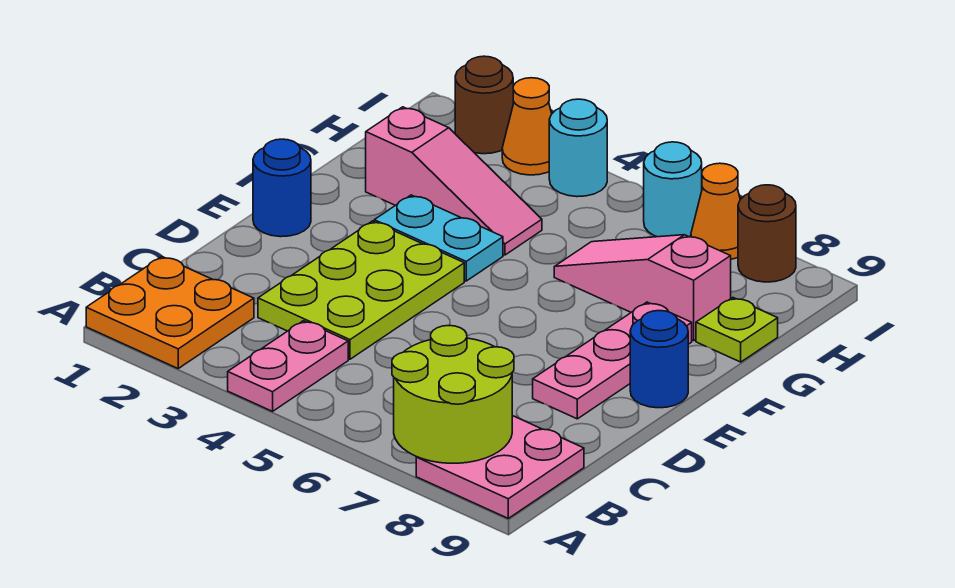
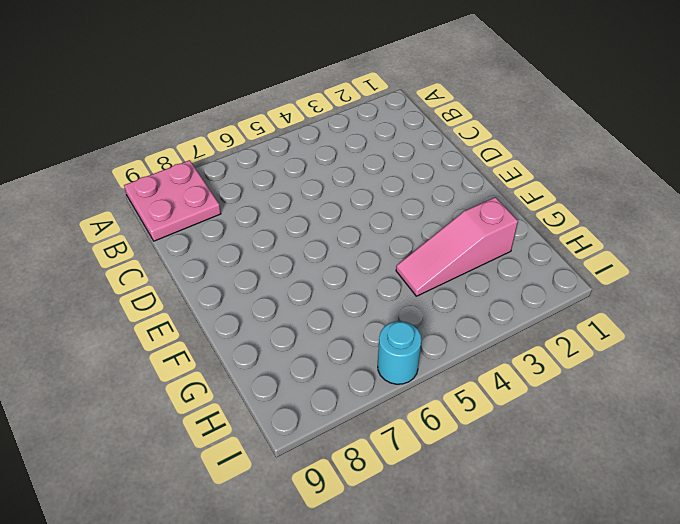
none -> orange 2x2 plate [86,257,254,368]
none -> pink 1x2 plate [228,321,348,411]
none -> lime 2x3 plate [258,221,464,359]

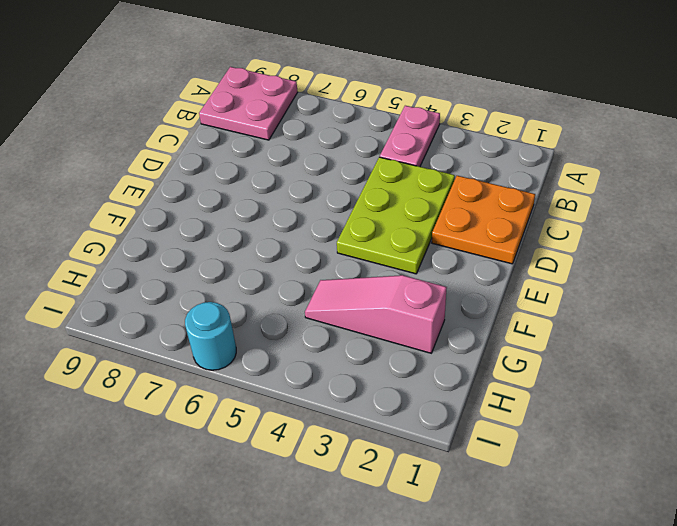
orange 2x2 plate [432,176,535,264] -> orange 2x2 plate moved to [86,257,254,368]
none -> pink 1x3 plate [533,302,692,419]
none -> blue 1x1 round brick [253,139,311,237]
none -> blue 1x1 round brick [630,311,688,408]

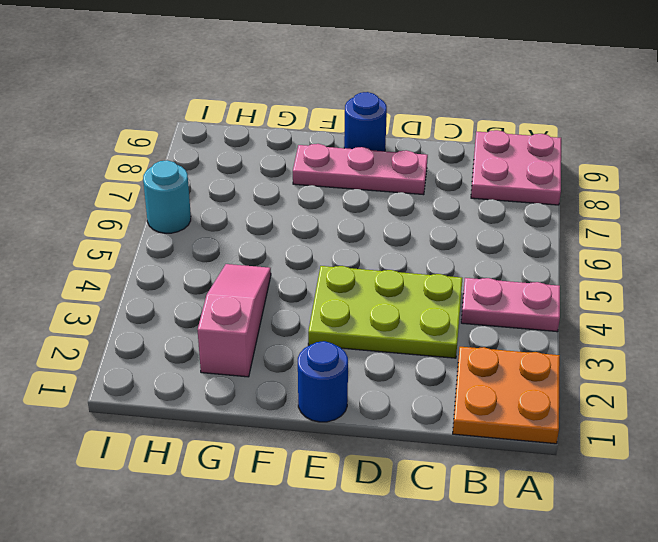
none -> cyan 1x2 plate [374,195,503,281]
none -> pink 1x3 slope [554,235,731,341]
none -> lime 1x1 plate [696,298,778,362]

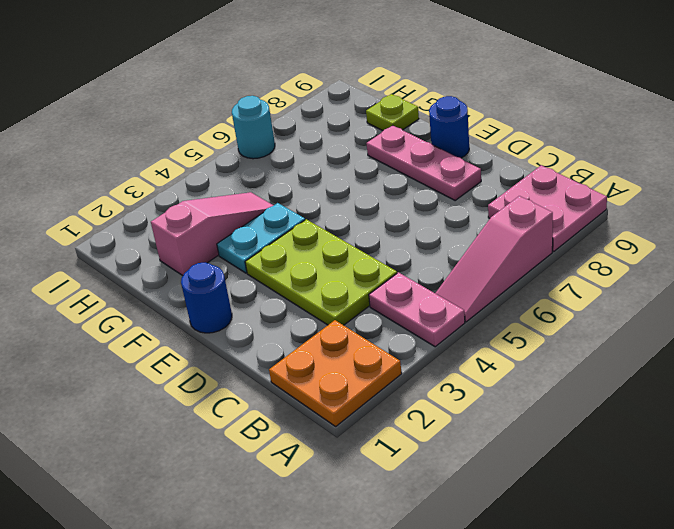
pink 1x3 slope [435,196,553,322] -> pink 1x3 slope moved to [554,235,731,341]
none -> brown 1x1 round brick [455,56,513,154]
none -> orange 1x1 cone [502,78,552,175]
none -> cyan 1x1 round brick [549,99,607,197]

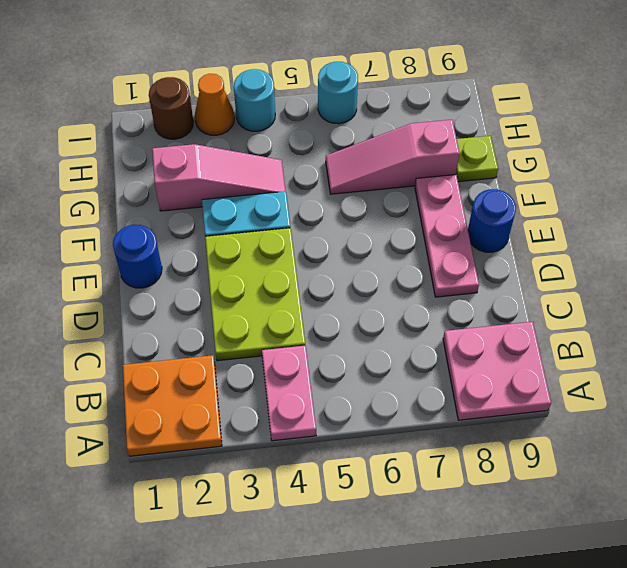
none -> orange 1x1 cone [691,163,740,259]
none -> brown 1x1 round brick [738,185,796,282]
none -> lime 2x2 round brick [392,326,514,463]

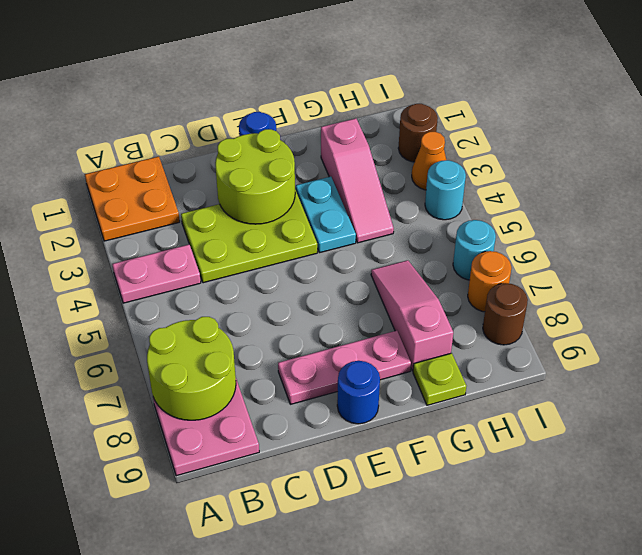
lime 2x2 round brick [215,129,295,224] -> none
orange 1x1 round brick [468,251,511,312] -> orange 1x1 cone [691,163,740,259]

